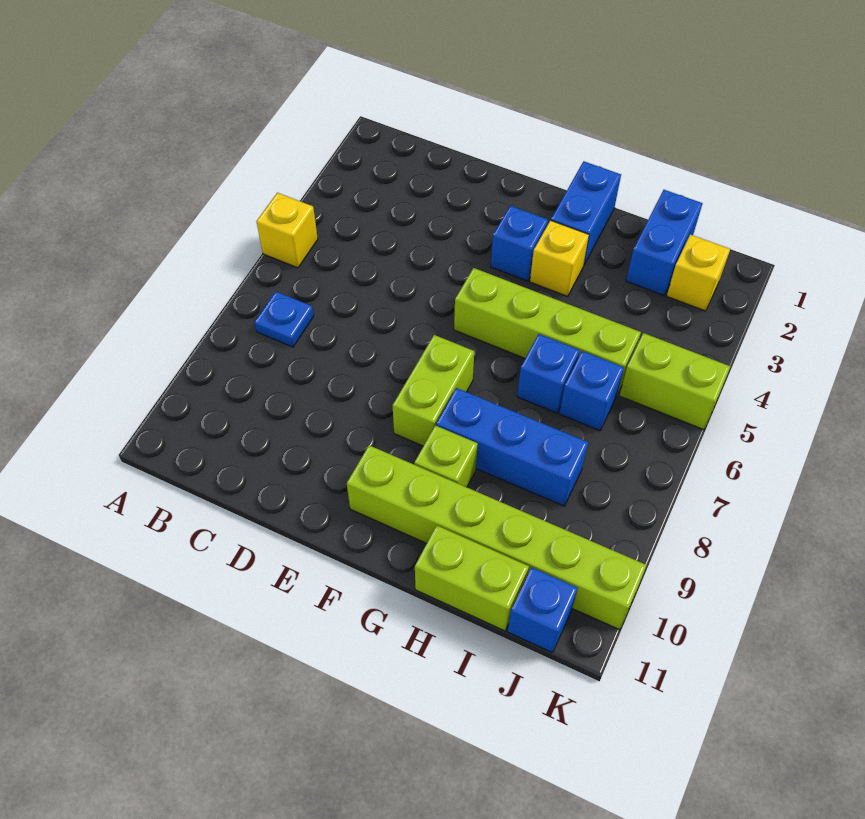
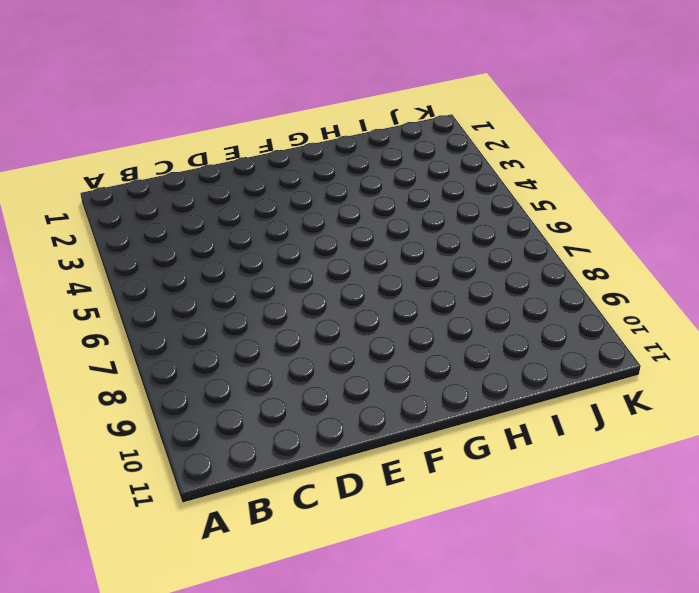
none -> yellow 1x1 brick [256,193,318,268]
none -> blue 1x1 plate [254,292,314,347]
none -> blue 1x1 brick [491,206,548,281]

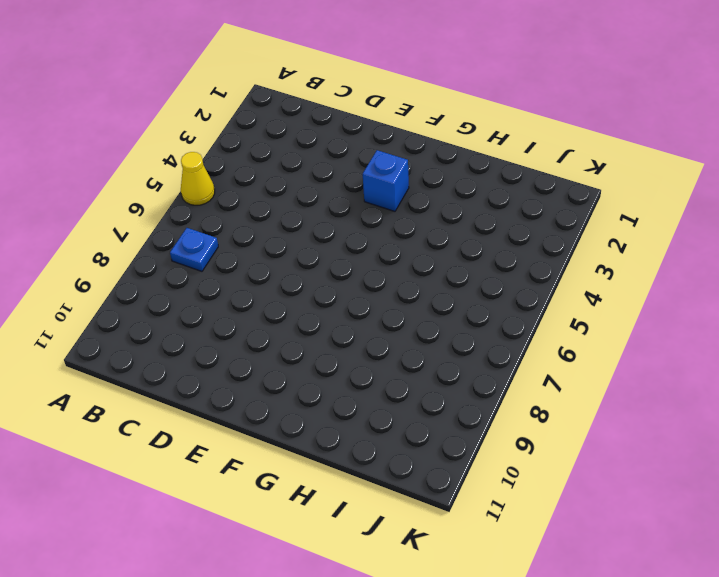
yellow 1x1 cone [181,152,215,205] -> yellow 1x1 brick [256,193,318,268]
none -> lime 1x4 brick [454,268,641,394]
none -> lime 1x2 brick [392,335,474,446]
none -> lime 1x6 brick [347,445,647,630]

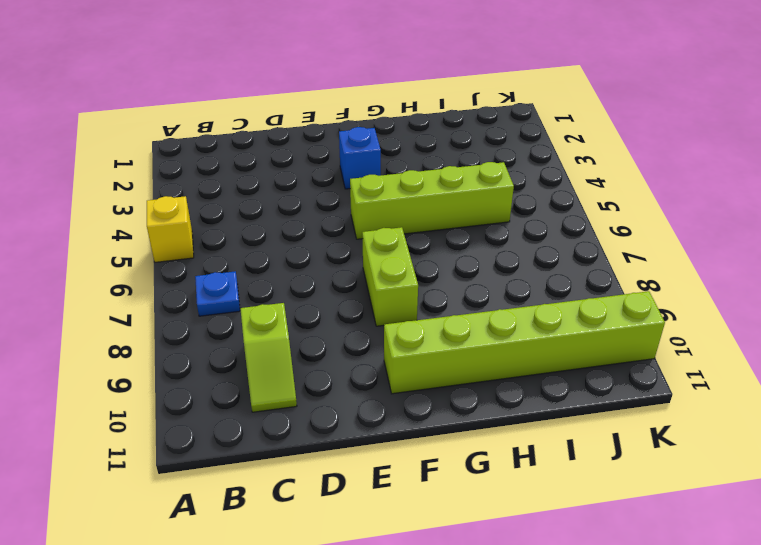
lime 1x2 slope [240,303,297,412] -> none
none -> blue 1x2 brick [551,161,621,265]
none -> yellow 1x1 brick [530,220,589,296]
none -> blue 1x3 brick [436,388,588,506]

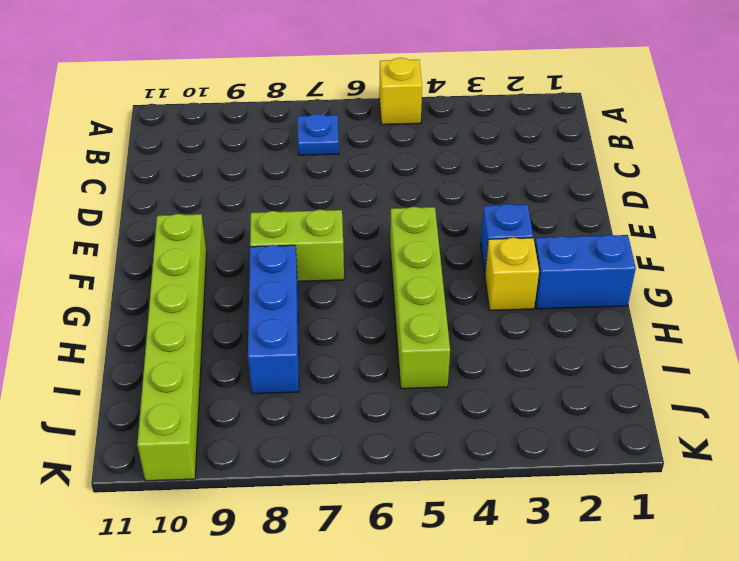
none -> lime 1x1 brick [414,425,478,487]
none -> blue 1x1 brick [517,334,580,413]
none -> lime 1x2 brick [415,526,529,631]

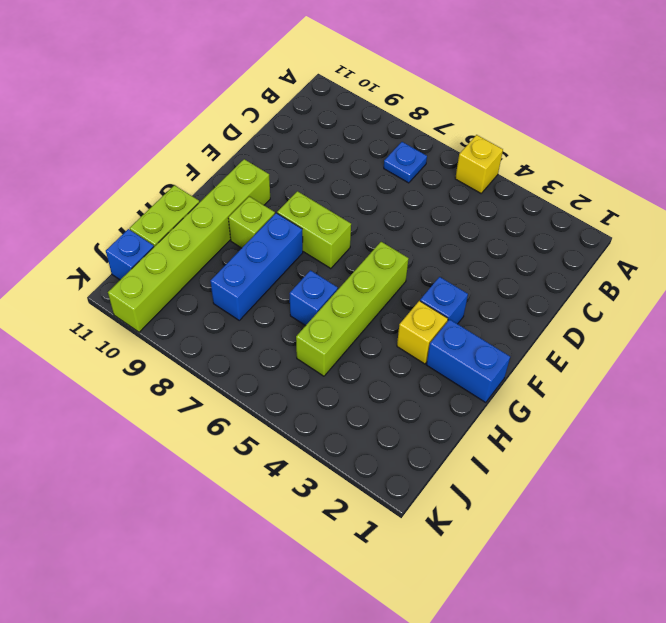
none -> blue 1x2 brick [626,190,703,295]
none -> blue 1x1 brick [560,351,624,431]
none -> yellow 1x1 brick [667,235,730,311]

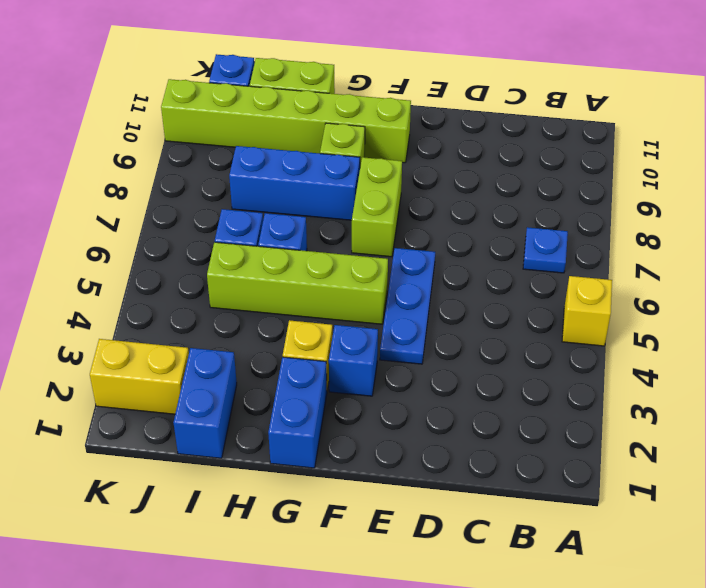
blue 1x3 plate [380,248,435,364] -> none
yellow 1x2 brick [90,339,189,414] -> yellow 1x1 brick [667,235,730,311]
none -> lime 1x2 brick [619,333,730,430]

